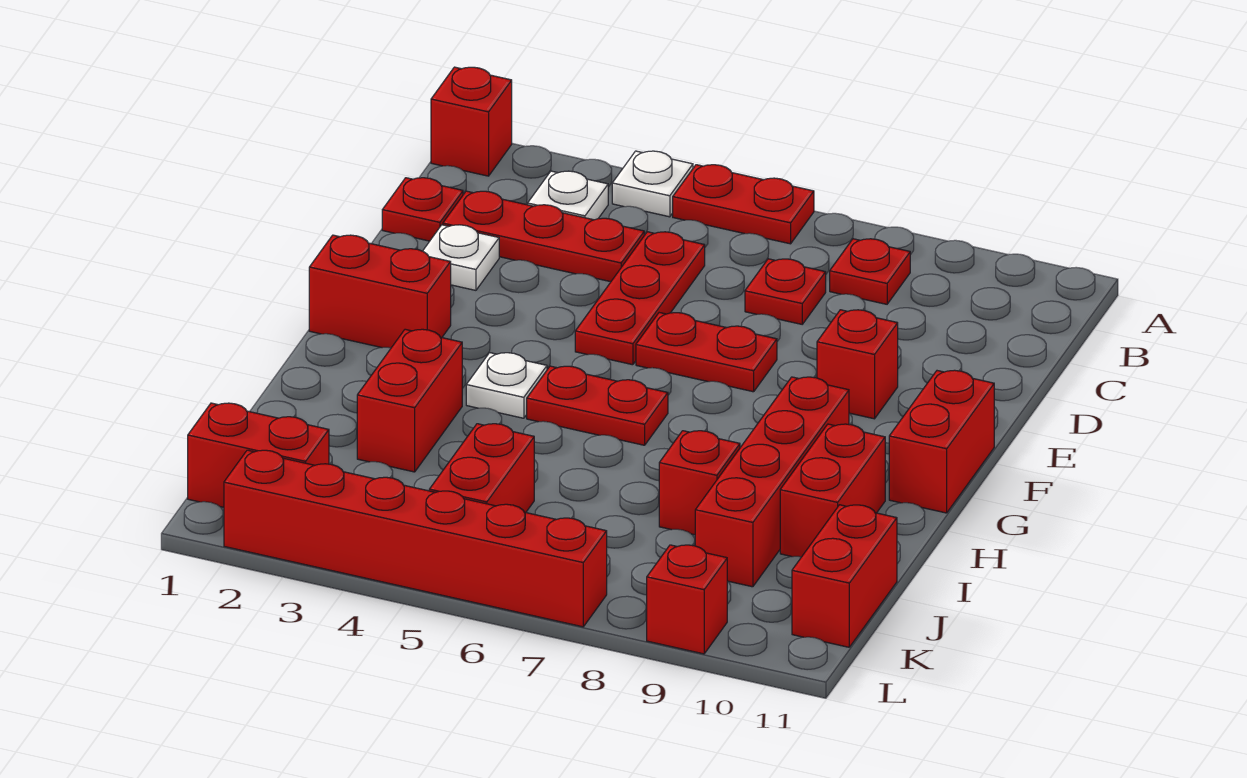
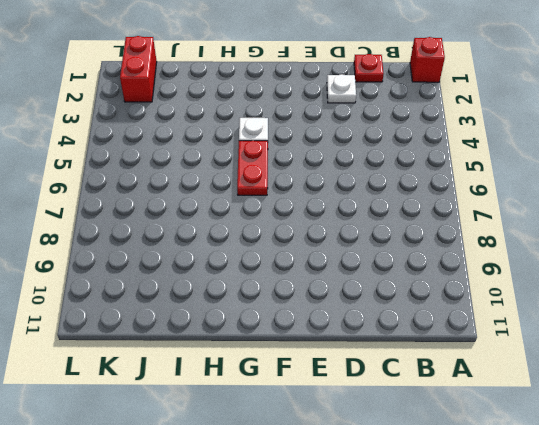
none -> white 1x1 plate [612,151,693,217]
none -> red 1x2 plate [673,165,814,244]
none -> white 1x1 plate [528,171,608,220]

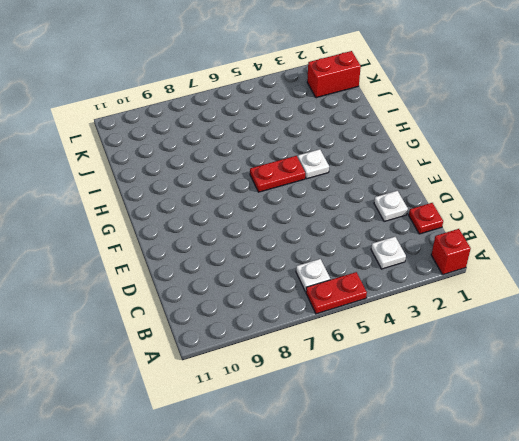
white 1x1 plate [296,259,330,292] -> white 1x1 plate moved to [612,151,693,217]
none -> red 1x1 plate [830,239,910,304]
none -> red 1x3 plate [443,191,644,282]
none -> red 1x3 plate [575,232,705,365]

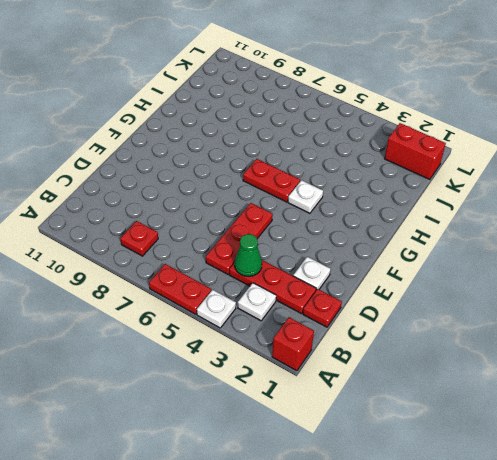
green 1x1 cone [235,234,262,276] -> none
none -> red 1x1 plate [745,259,826,324]
none -> red 1x2 plate [636,313,777,392]
none -> red 1x1 brick [817,310,898,419]

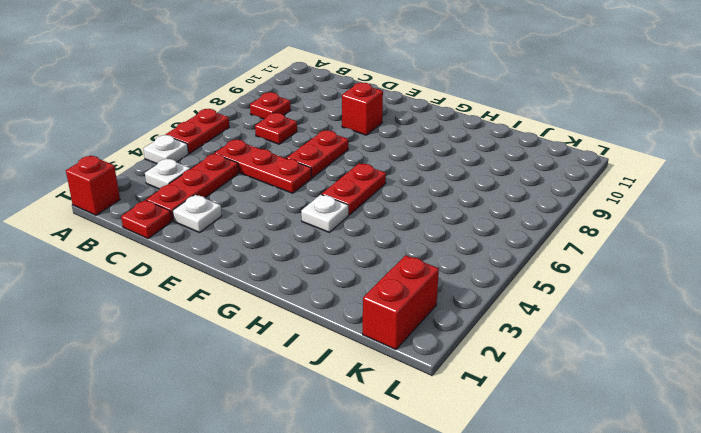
none -> red 1x2 brick [309,235,451,348]
none -> red 1x2 brick [889,370,994,513]
none -> red 1x4 brick [695,377,849,587]

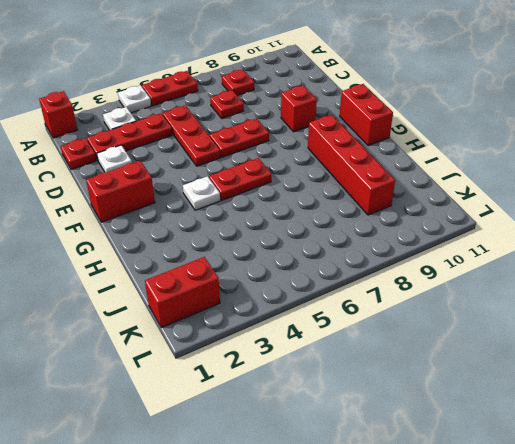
none -> red 1x2 brick [357,329,462,472]
none -> red 1x2 brick [780,424,885,557]
none -> red 1x1 brick [659,431,740,535]

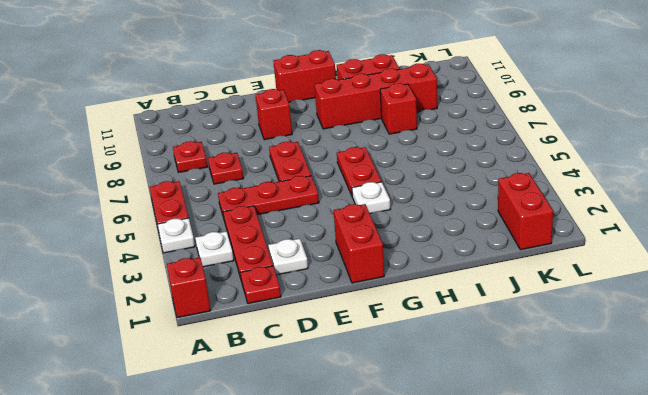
none -> red 1x2 brick [357,329,462,472]
none -> red 1x2 brick [429,424,534,513]
none -> red 1x2 brick [792,505,897,647]

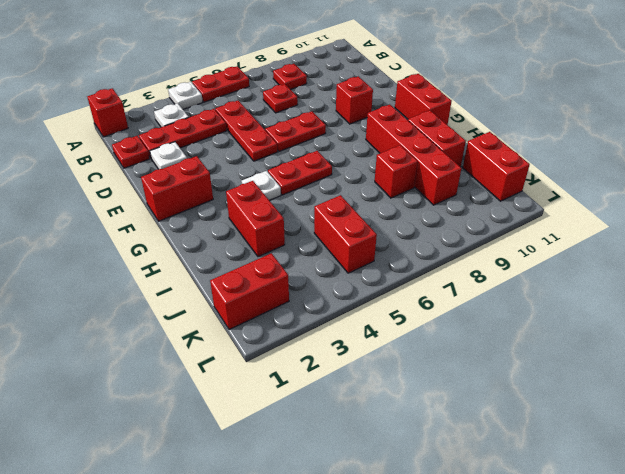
none -> red 1x6 brick [224,450,607,627]
none -> red 1x1 brick [647,545,727,654]

